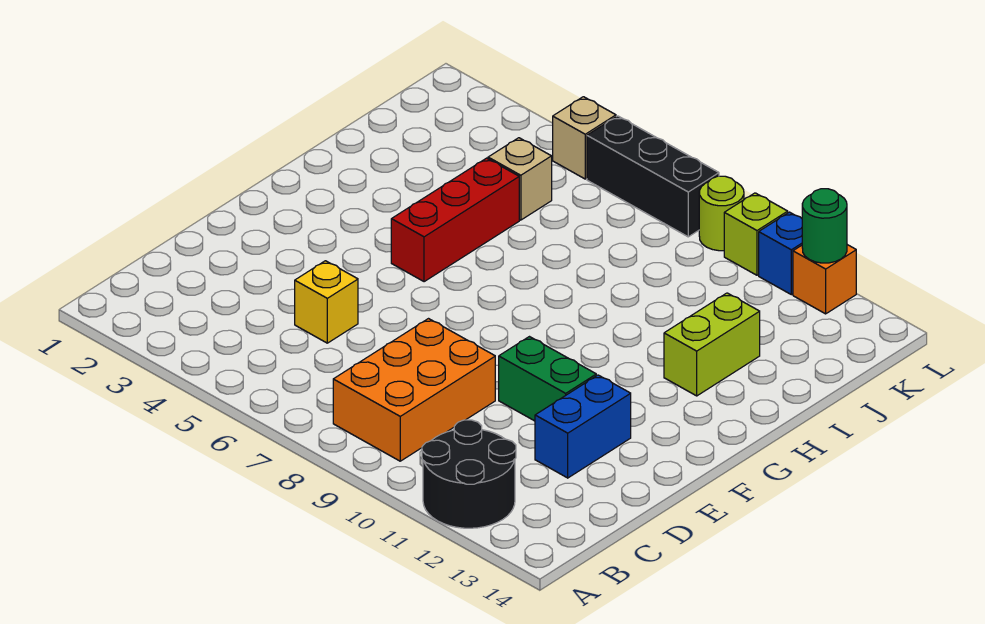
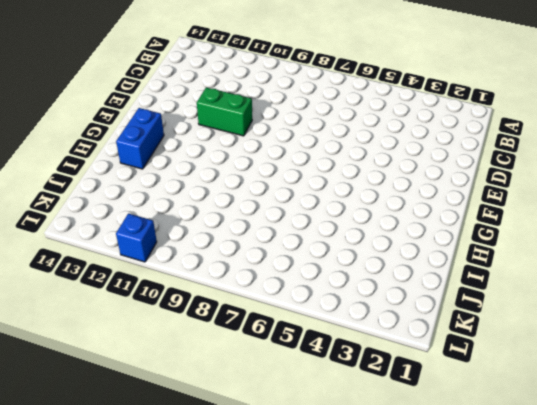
blue 1x2 brick [116,108,164,169] -> blue 1x2 brick moved to [535,375,631,478]
none -> black 2x2 round brick [422,420,516,528]
none -> orange 2x3 brick [333,319,495,461]
none -> yellow 1x1 brick [295,261,358,343]

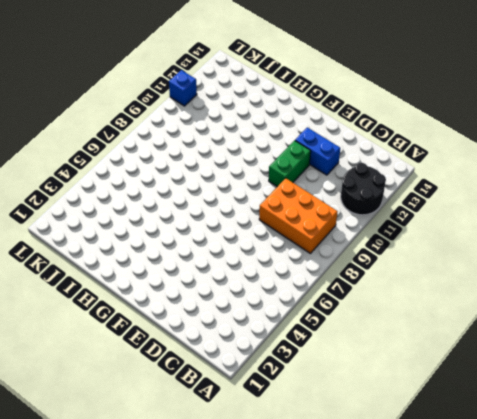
none -> yellow 1x1 brick [295,261,358,343]
none -> red 1x3 brick [391,158,519,282]
none -> lime 1x2 brick [664,293,760,396]

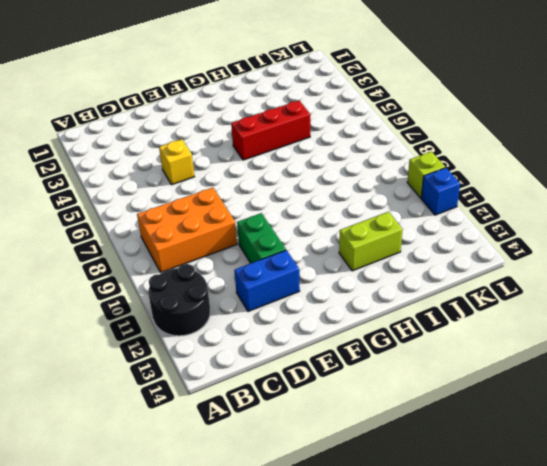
none -> tan 1x1 brick [488,138,552,220]
none -> tan 1x1 brick [553,97,616,179]
none -> black 1x3 brick [587,116,719,237]

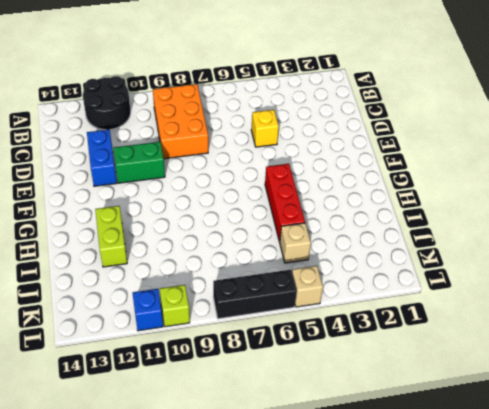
none -> lime 1x1 round brick [699,176,744,251]
none -> orange 1x1 brick [793,245,856,314]
none -> green 1x1 round brick [802,189,847,263]

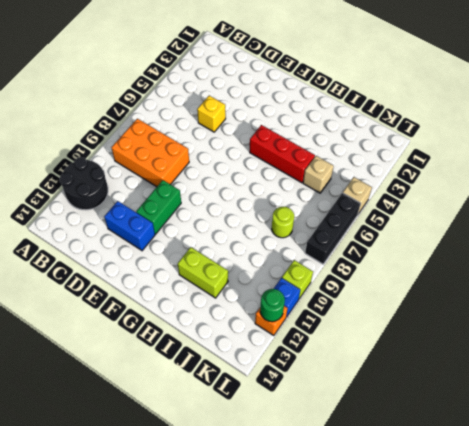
lime 1x1 round brick [272,207,294,238] -> lime 1x1 round brick moved to [699,176,744,251]

